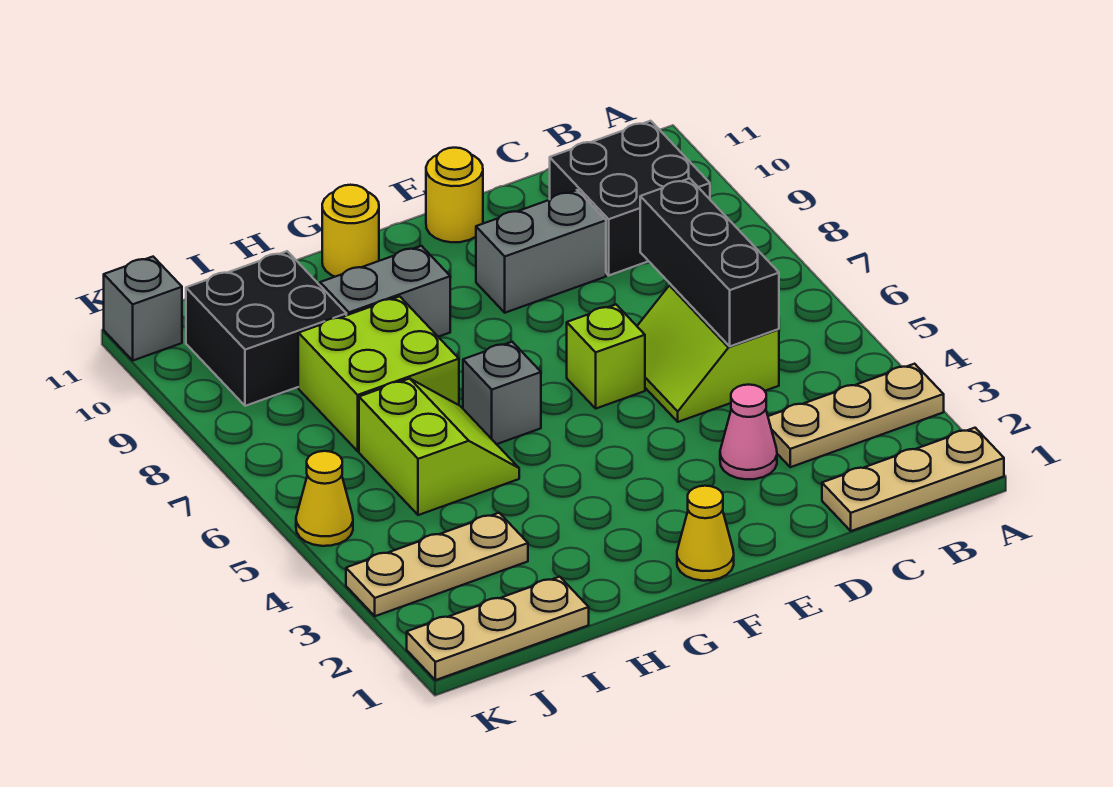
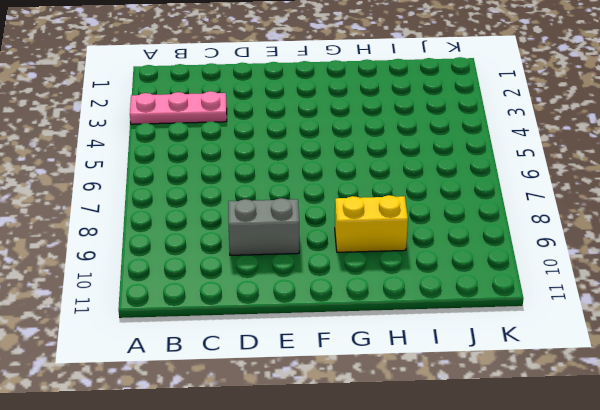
pink 1x3 plate [130,91,227,124] -> tan 1x3 plate [768,364,944,467]
yellow 1x2 brick [335,195,408,252] -> grey 1x2 brick [320,246,450,337]
none -> tan 1x3 plate [822,428,1004,531]
none -> black 2x2 brick [550,121,710,275]
none -> lime 2x2 slope [637,285,779,422]

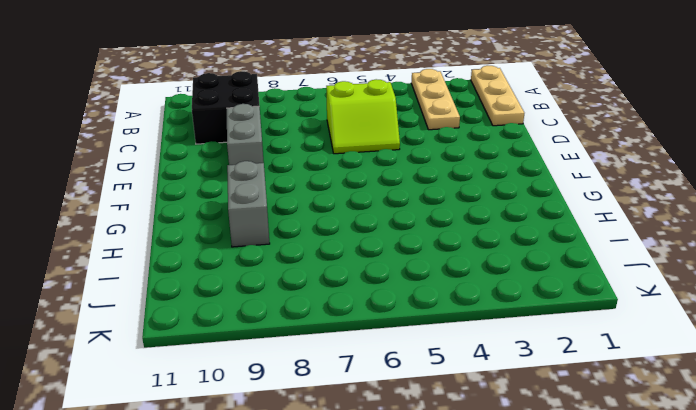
none -> pink 1x1 cone [720,385,777,479]
none -> lime 1x1 brick [567,305,645,408]
none -> yellow 1x1 round brick [426,148,483,242]

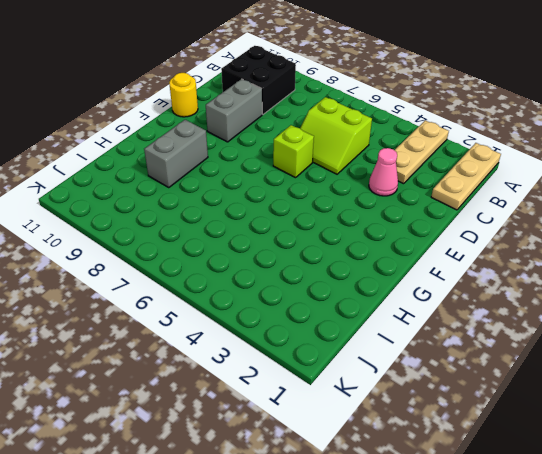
none -> yellow 1x1 cone [677,486,734,581]
none -> grey 1x1 brick [463,342,541,444]
none -> yellow 1x1 round brick [322,185,379,277]

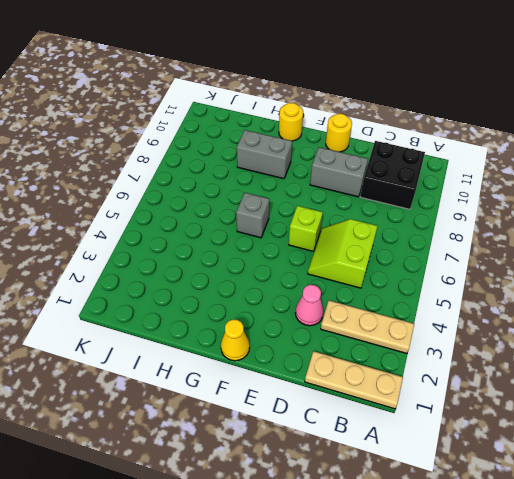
none -> lime 2x2 slope [359,379,519,515]
none -> lime 2x2 brick [298,296,459,451]
none -> tan 1x3 plate [407,577,589,680]

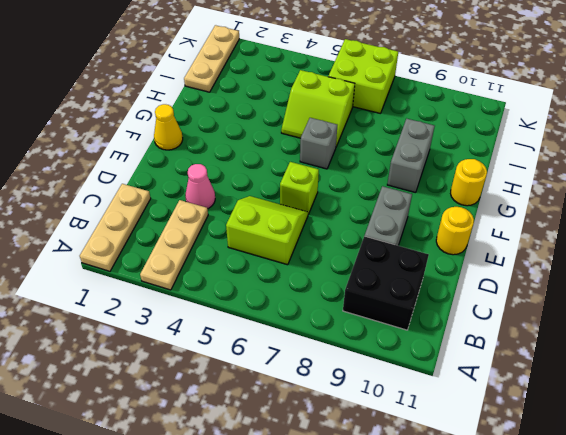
lime 2x2 brick [328,39,398,113] -> lime 2x2 brick moved to [298,296,459,451]
none -> tan 1x3 plate [346,513,528,616]
none -> black 2x2 brick [186,251,346,406]
none -> yellow 1x1 cone [296,451,353,546]

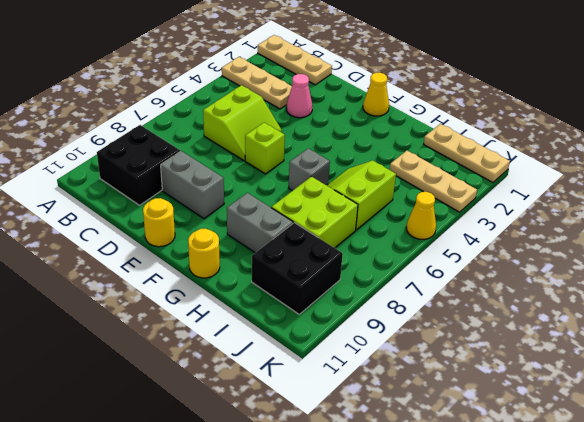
none -> grey 1x1 brick [104,257,182,360]
none -> black 1x3 brick [640,178,779,346]

